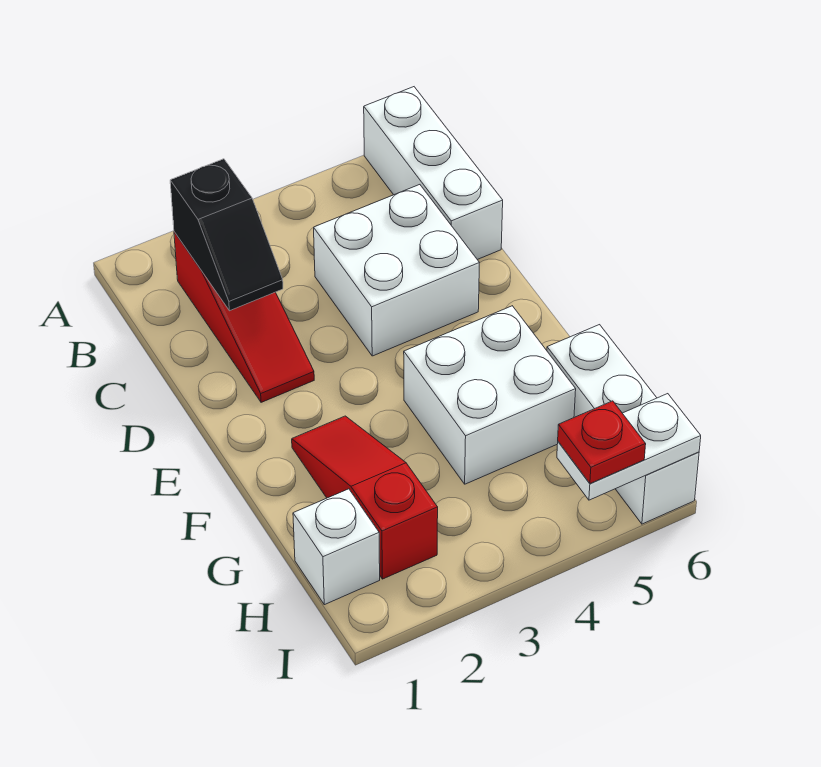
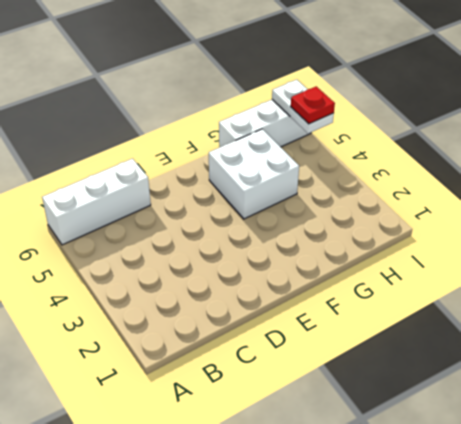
none -> red 1x3 slope [174,232,314,402]
none -> white 2x2 brick [314,185,480,356]

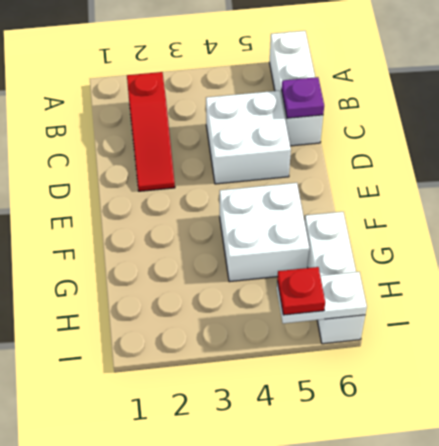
purple 1x1 plate [282,77,324,118] -> none
none -> red 1x3 slope [292,416,438,579]
none -> white 1x1 brick [293,489,380,605]

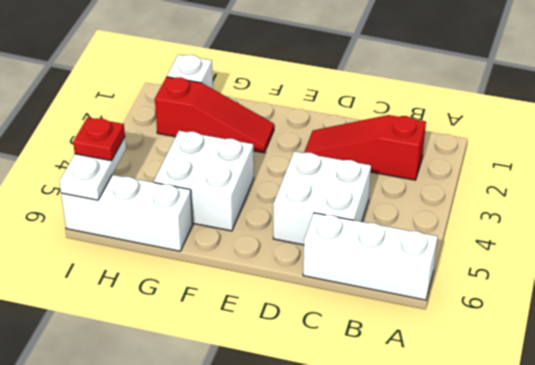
none -> black 1x2 slope [170,159,283,311]

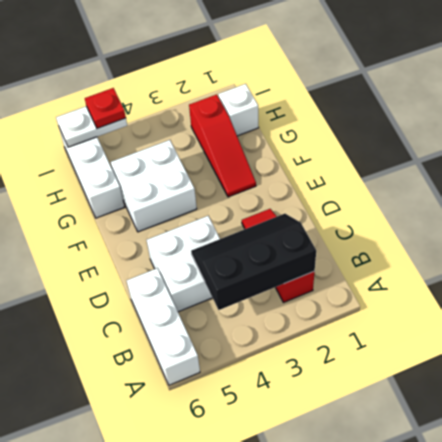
black 2x3 slope [191,214,316,310] -> black 1x2 slope [170,159,283,311]

